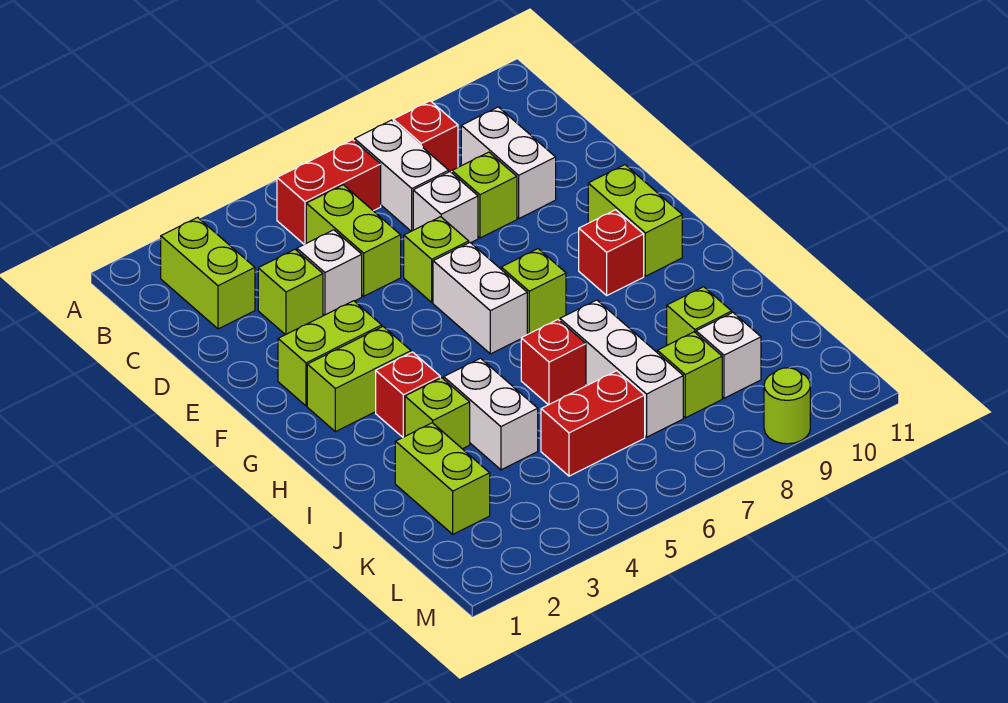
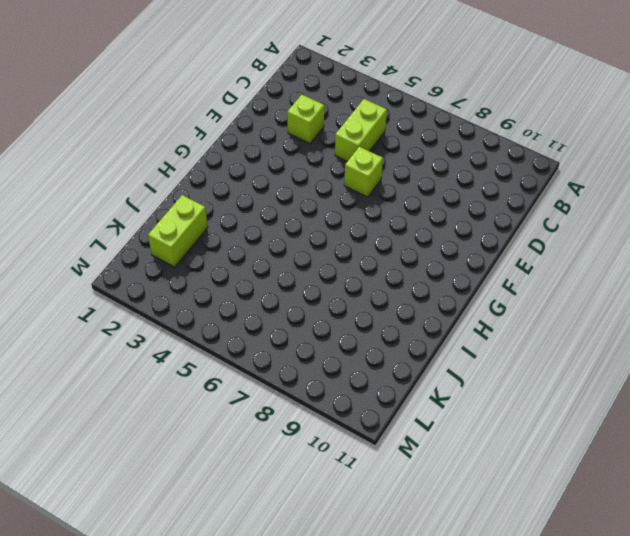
none -> lime 1x2 brick [161,217,255,329]
none -> red 1x2 brick [277,140,381,244]
none -> white 1x2 brick [355,120,449,231]

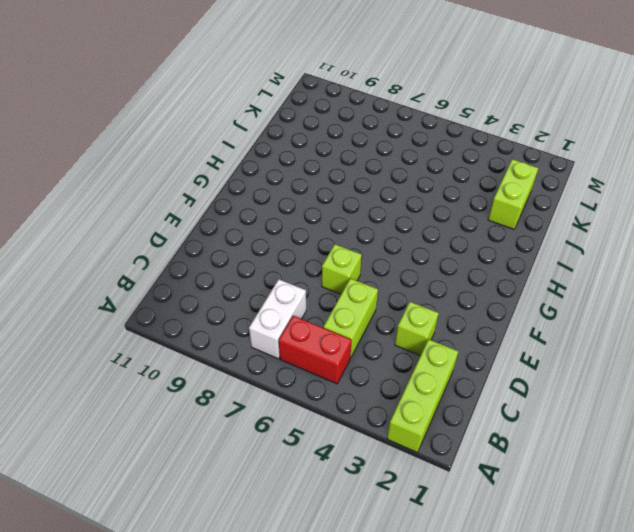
lime 1x3 brick [387,339,458,452] -> lime 1x2 brick [161,217,255,329]
none -> red 1x1 brick [393,101,458,172]
none -> white 1x2 brick [461,107,556,218]
none -> white 1x1 brick [297,230,362,315]

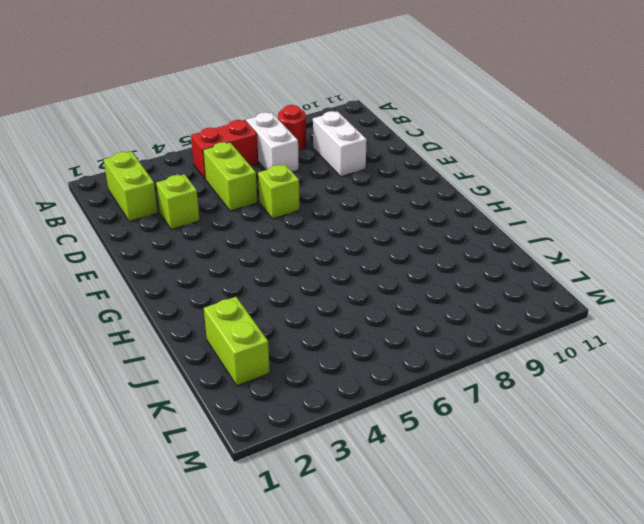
red 1x1 round brick [278,105,306,151] -> red 1x1 brick [393,101,458,172]
none -> white 1x1 brick [297,230,362,315]
none -> white 1x1 brick [413,172,478,243]
none -> lime 1x1 brick [452,152,517,238]

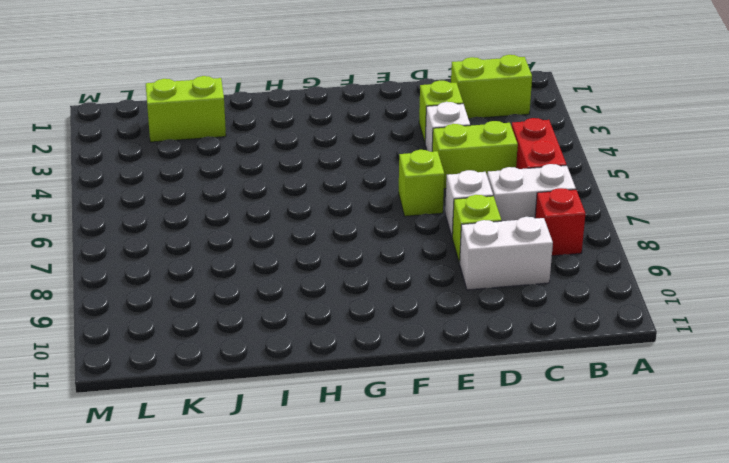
none -> lime 1x2 brick [278,301,382,406]
none -> white 1x2 brick [433,243,527,354]
none -> lime 1x2 brick [588,165,682,276]

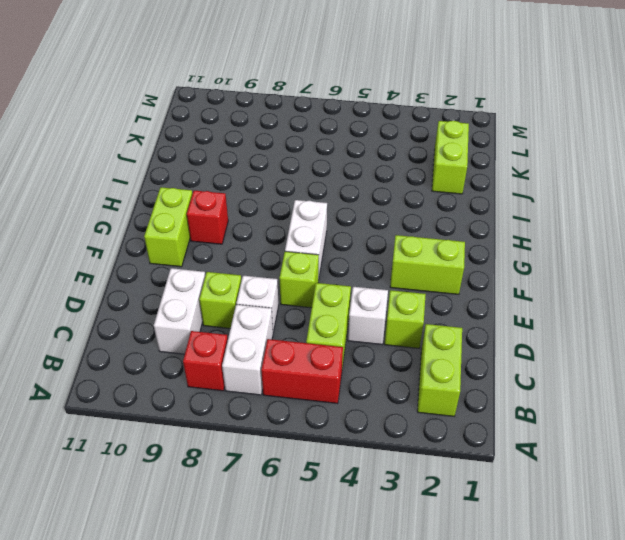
none -> lime 1x2 brick [307,327,411,432]
none -> lime 1x1 brick [501,249,566,334]
none -> red 1x1 brick [376,352,440,437]

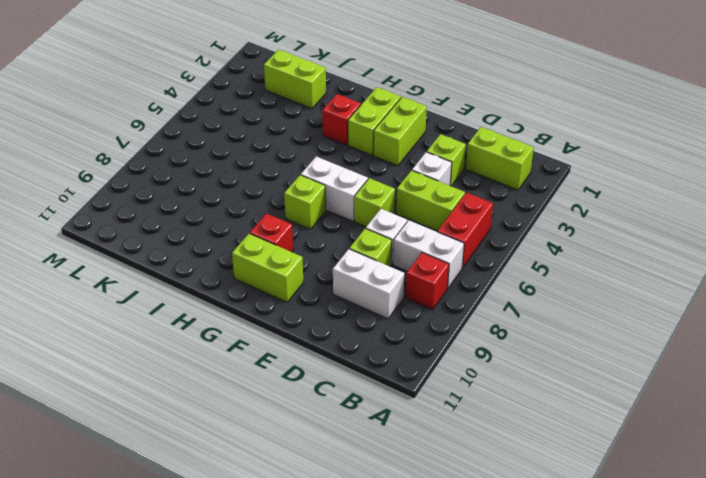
none -> lime 1x1 brick [405,378,470,449]
none -> white 1x2 brick [444,358,538,470]
none -> red 1x1 brick [521,320,586,405]

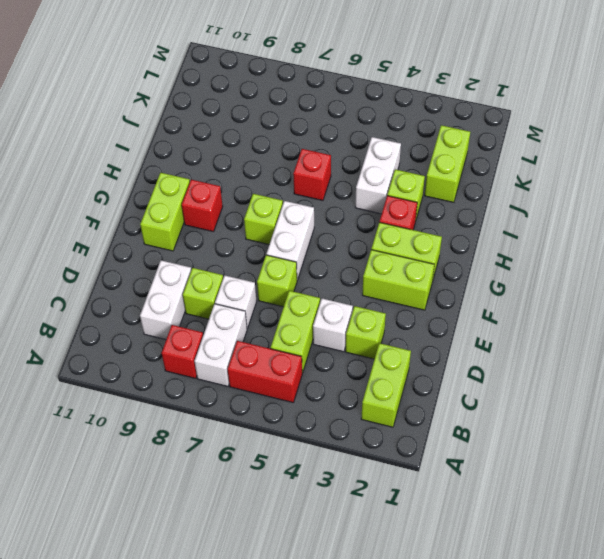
none -> white 1x3 brick [560,300,683,437]
none -> lime 1x1 brick [667,287,732,345]
none -> red 1x2 brick [541,371,645,476]

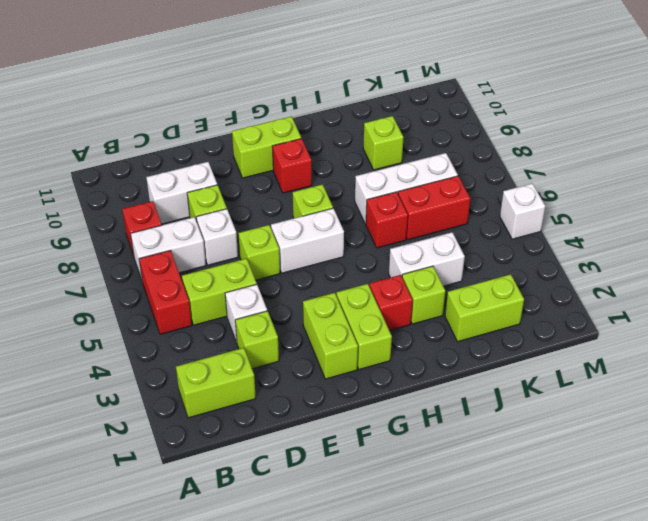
red 1x2 brick [398,176,470,240] -> red 1x2 brick turned to [541,371,645,476]
white 1x1 brick [500,184,545,239] -> white 1x1 brick moved to [696,313,761,398]
none -> lime 1x1 brick [657,332,722,418]
none -> lime 1x1 round brick [764,368,810,444]

